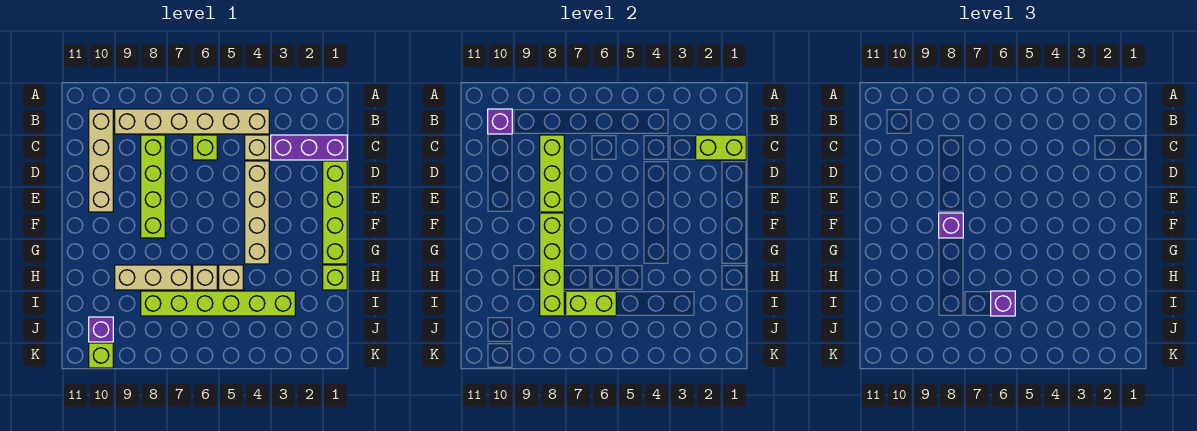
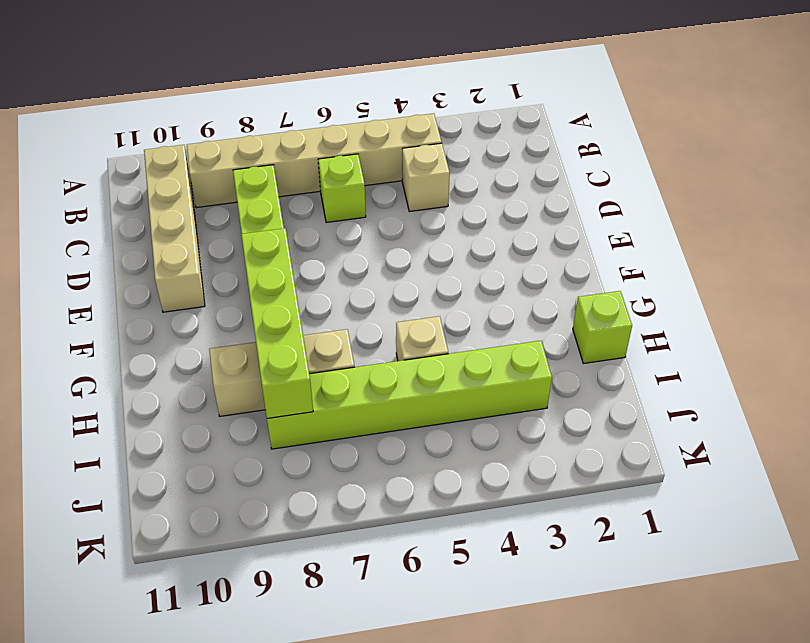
none -> purple 1x3 brick [271,135,347,160]
none -> lime 1x4 brick [323,161,347,264]
none -> tan 1x4 brick [245,161,269,264]

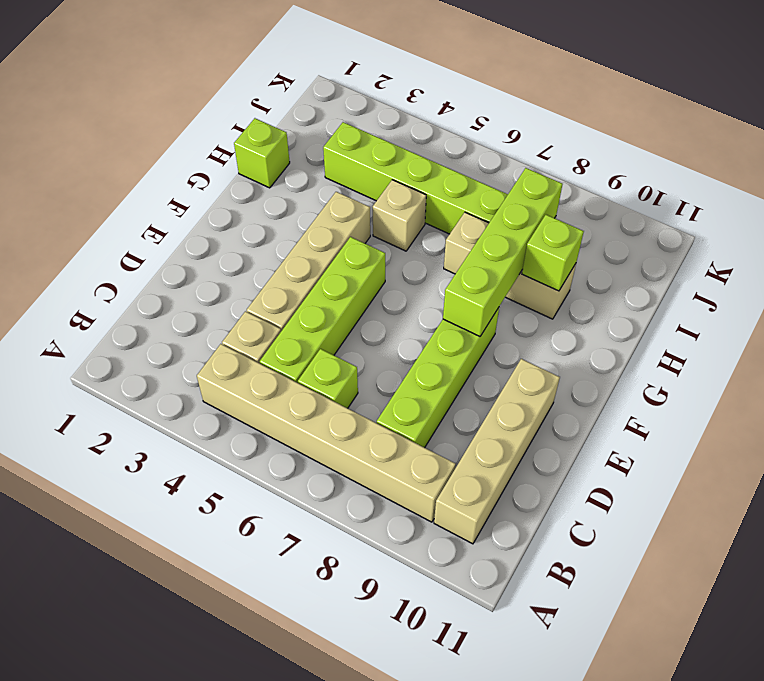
lime 1x4 brick [260,237,385,383] -> lime 1x4 brick moved to [323,161,347,264]
lime 1x1 brick [522,215,584,291] -> lime 1x1 brick moved to [89,343,113,368]
none -> purple 1x3 brick [271,135,347,160]
none -> tan 1x1 brick [193,265,217,290]
none -> purple 1x1 brick [89,317,113,342]

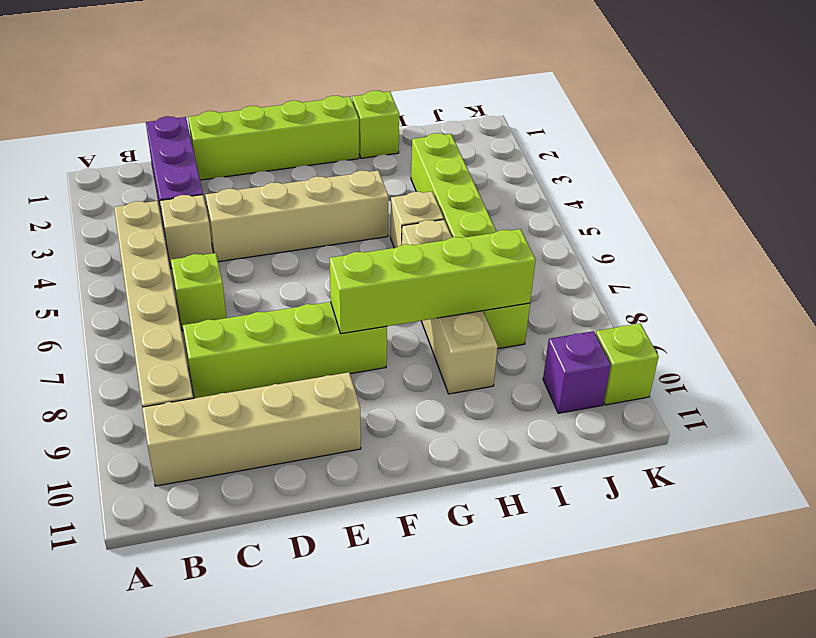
none -> purple 1x1 brick [488,109,512,134]
none -> lime 1x2 brick [696,135,746,160]
none -> lime 1x3 brick [540,135,564,212]

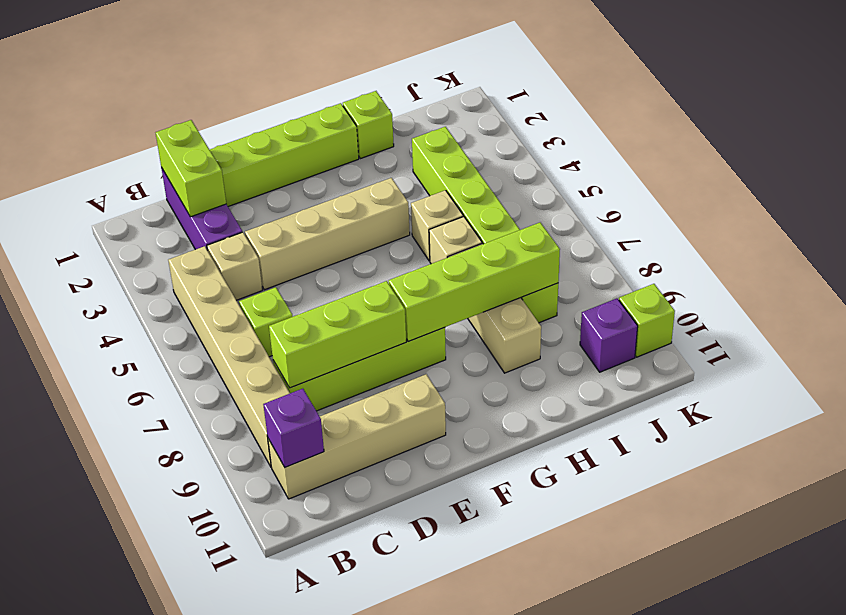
none -> lime 1x2 brick [566,291,616,316]
none -> purple 1x1 brick [939,213,963,238]
none -> purple 1x1 brick [991,291,1015,316]

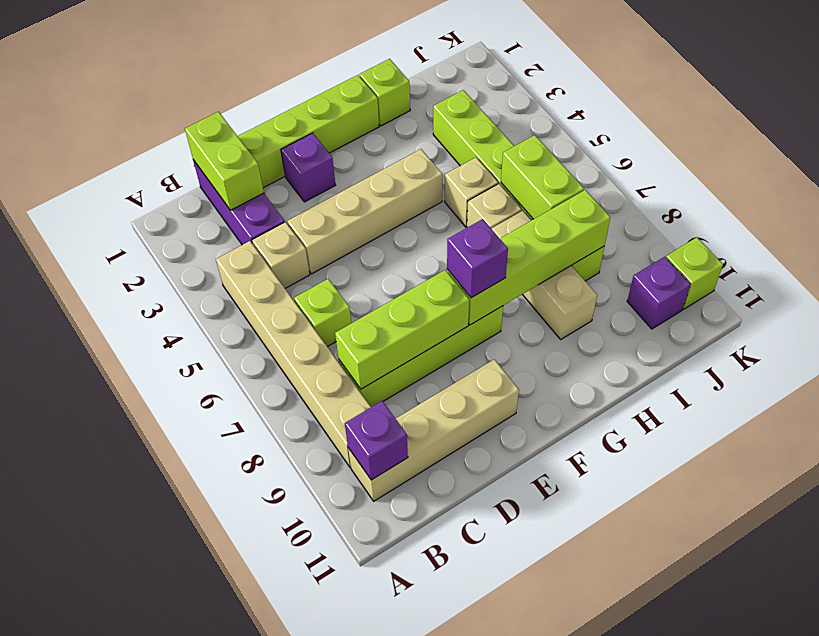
purple 1x1 brick [281,133,335,202] -> purple 1x1 brick moved to [991,291,1015,316]

